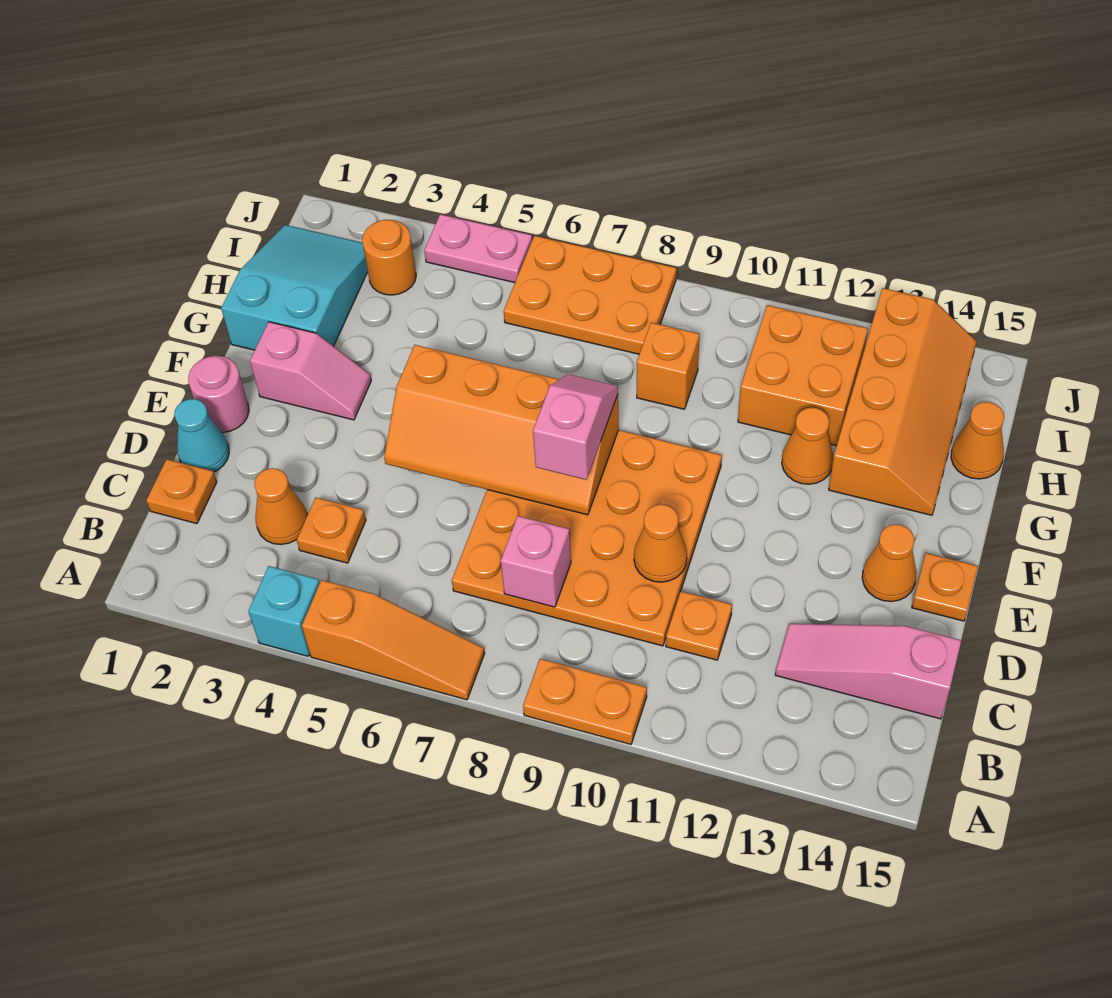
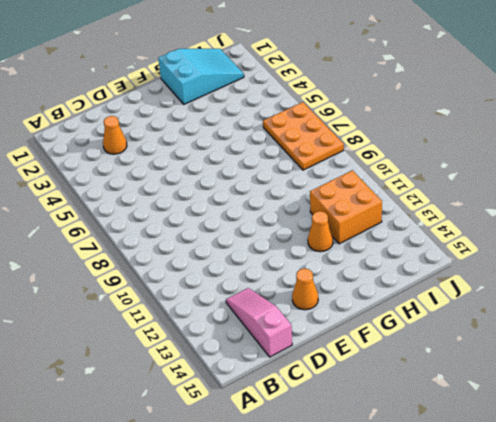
none -> cyan 1x1 brick [248,566,320,656]
none -> orange 1x3 slope [302,580,485,700]
none -> orange 1x2 plate [523,659,647,744]

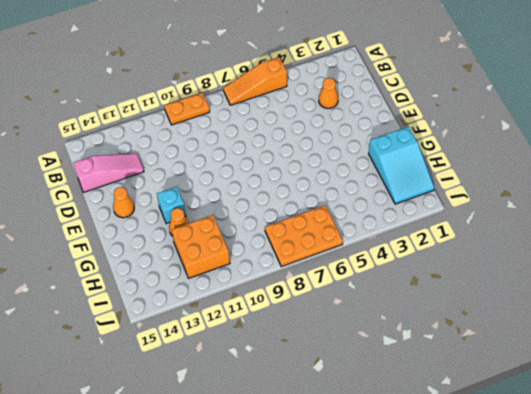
cyan 1x1 brick [157,187,186,224] -> cyan 1x1 brick moved to [248,566,320,656]
none -> orange 1x1 plate [146,459,217,524]
none -> orange 1x1 plate [297,497,366,563]
none -> orange 4x4 plate [452,430,722,646]

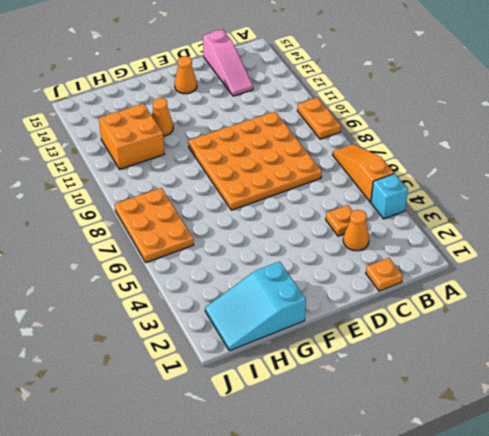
none -> orange 1x1 plate [666,591,732,660]
none -> cyan 1x1 cone [174,399,229,472]
none -> pink 1x1 round brick [188,356,249,432]

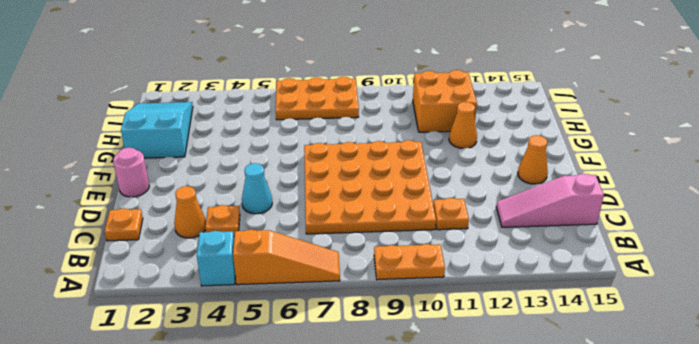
cyan 1x1 cone [242,163,272,214] -> cyan 1x1 cone moved to [174,399,229,472]
none -> orange 1x1 plate [912,553,978,621]
none -> pink 1x2 slope [250,322,371,420]
none -> orange 2x4 slope [829,288,977,515]

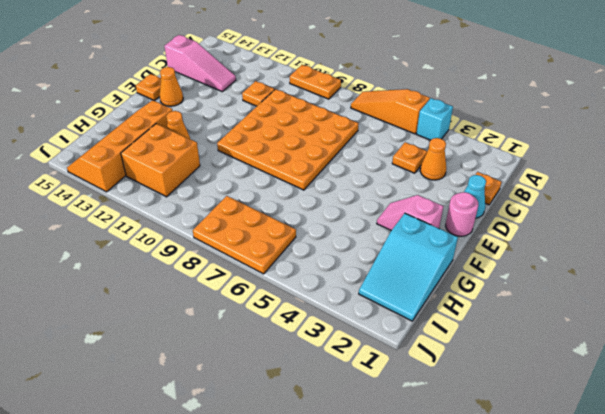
none -> orange 1x1 brick [637,323,700,409]
none -> orange 1x1 cone [951,402,1004,479]
none -> orange 1x1 round brick [362,220,416,295]

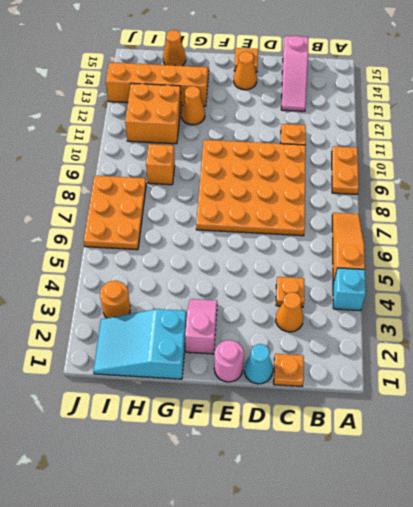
none -> pink 1x2 plate [424,214,532,283]
none -> pink 1x1 brick [501,516,571,607]
none -> orange 1x1 cone [634,504,687,582]

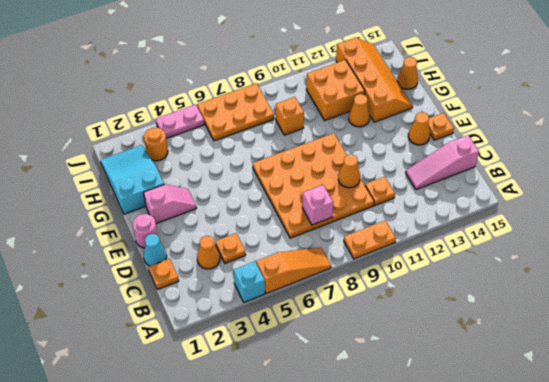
none -> orange 2x4 slope [384,345,619,515]
none -> pink 1x2 slope [533,374,618,480]

